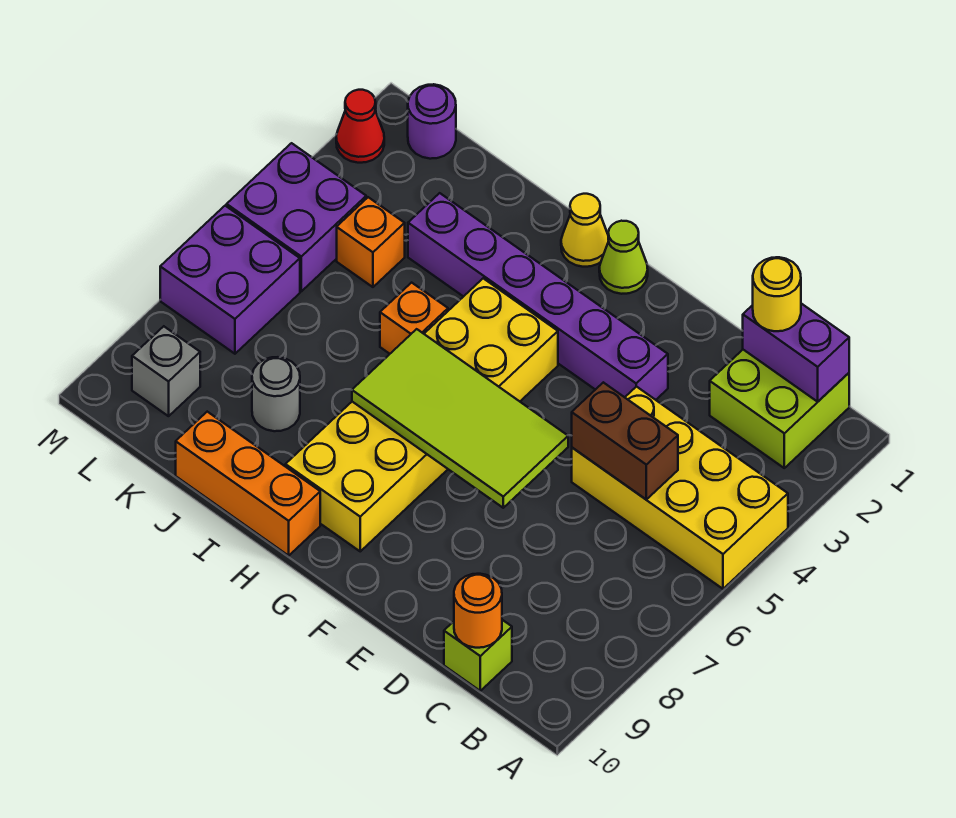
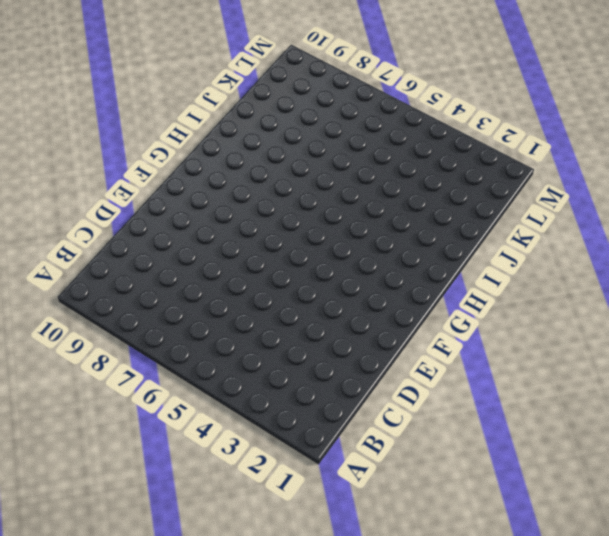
none -> yellow 2x4 brick [572,386,788,589]
none -> lime 2x2 brick [710,350,849,468]
none -> lime 1x1 brick [444,620,512,691]

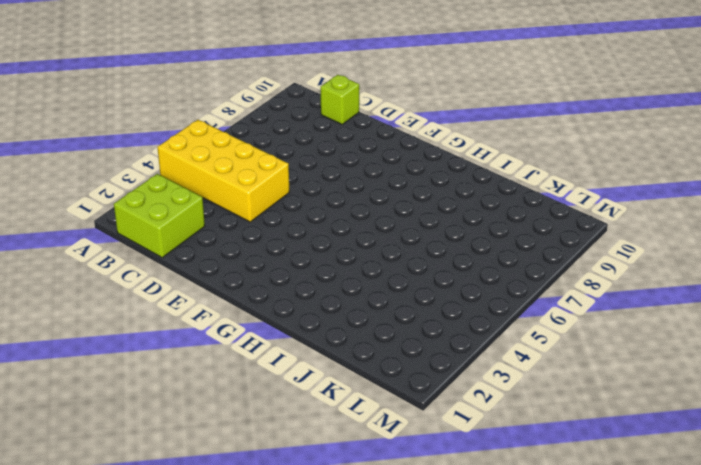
none -> purple 1x6 brick [408,193,668,400]
none -> lime 1x1 cone [599,221,648,294]
none -> yellow 2x6 brick [285,278,558,551]

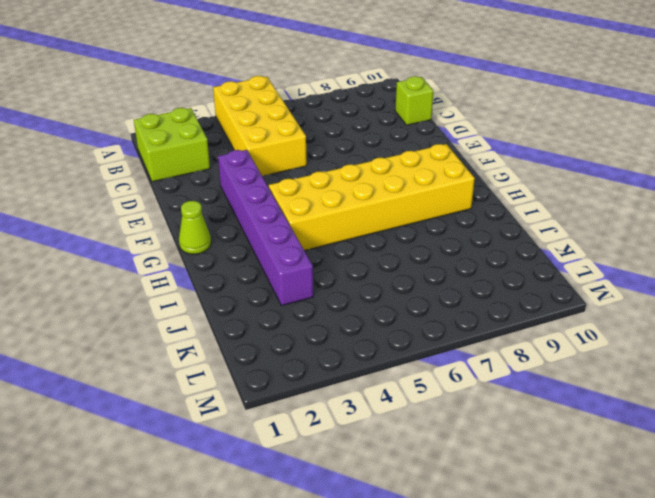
none -> yellow 1x1 cone [561,194,609,267]
none -> orange 1x3 brick [176,412,320,556]
none -> orange 1x1 brick [380,283,448,354]

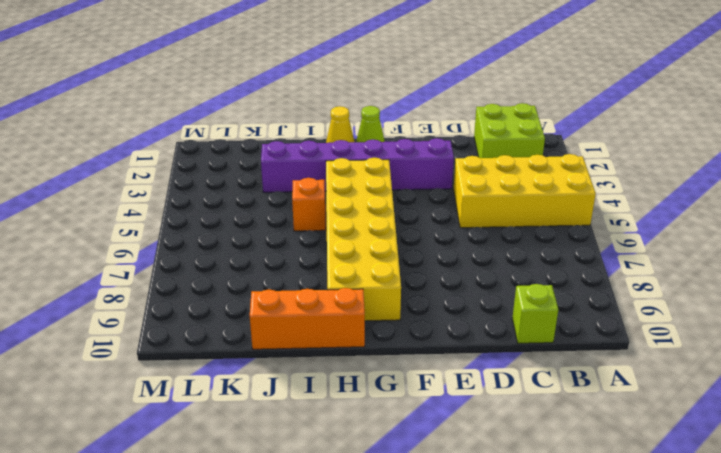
none -> grey 1x1 round brick [252,357,300,431]
none -> orange 1x1 brick [337,197,405,287]
none -> purple 1x1 round brick [408,84,456,159]

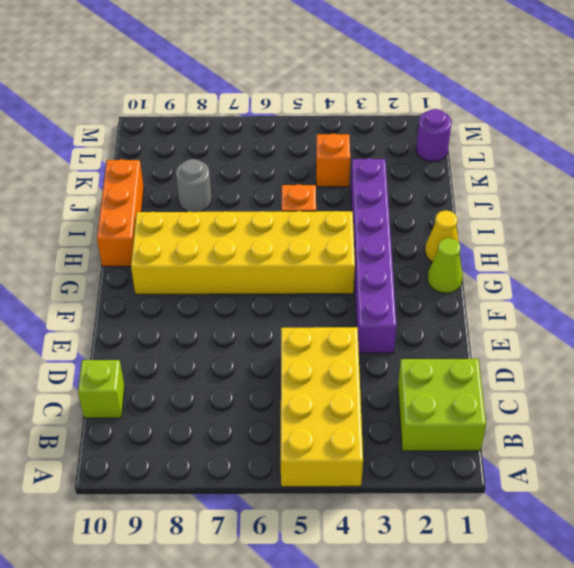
none -> purple 2x2 brick [227,143,366,291]
none -> purple 2x2 brick [160,206,300,354]
none -> grey 1x1 brick [132,326,200,416]

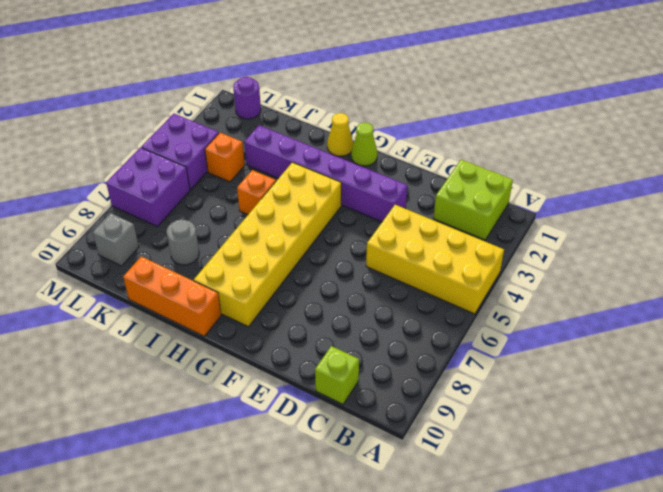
none -> red 1x1 cone [336,90,384,163]
none -> purple 1x2 brick [743,304,849,402]
none -> brown 1x2 brick [572,382,678,499]

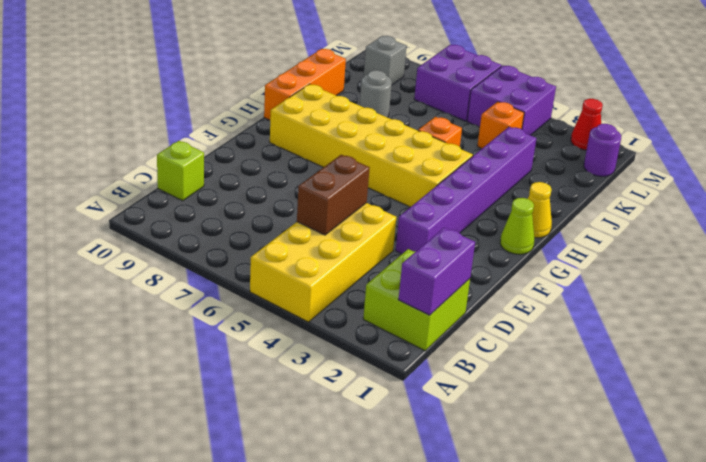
none -> orange 1x1 round brick [454,574,502,648]
none -> lime 2x4 tile [352,329,568,508]
none -> yellow 1x1 round brick [753,257,801,331]

